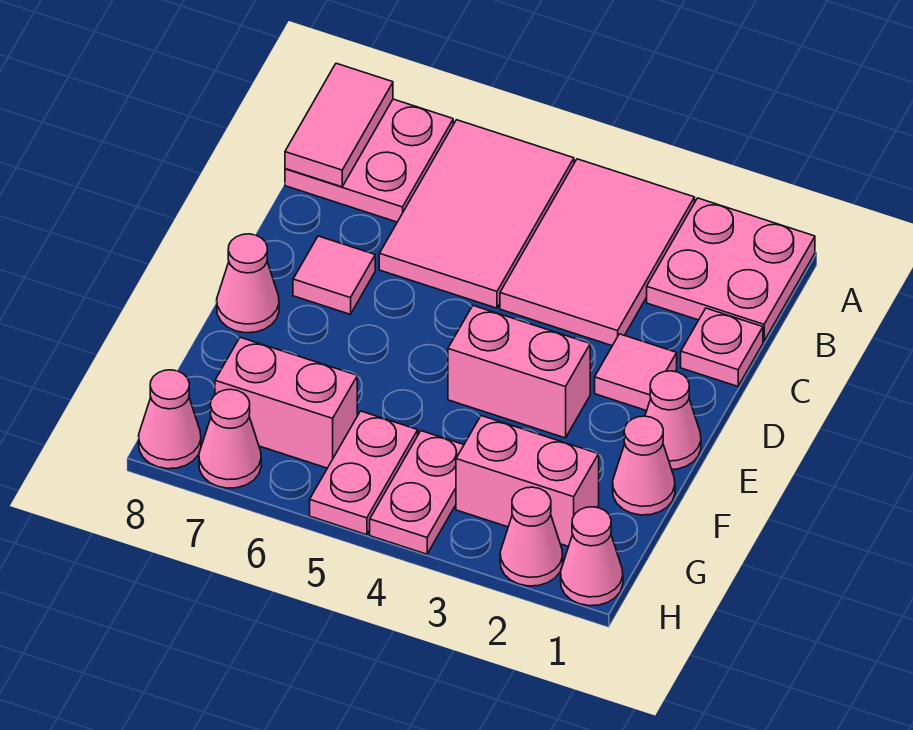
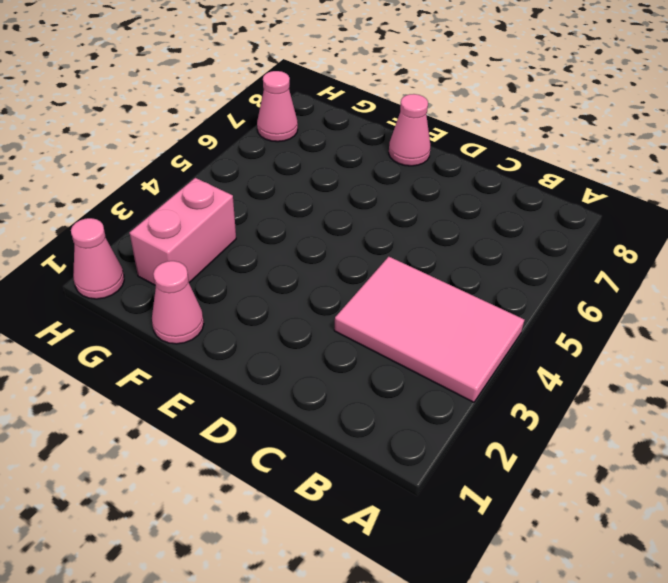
none -> pink 2x2 plate [647,198,815,341]
none -> pink 2x3 tile [379,120,574,308]
none -> pink 2x2 plate [285,99,453,222]

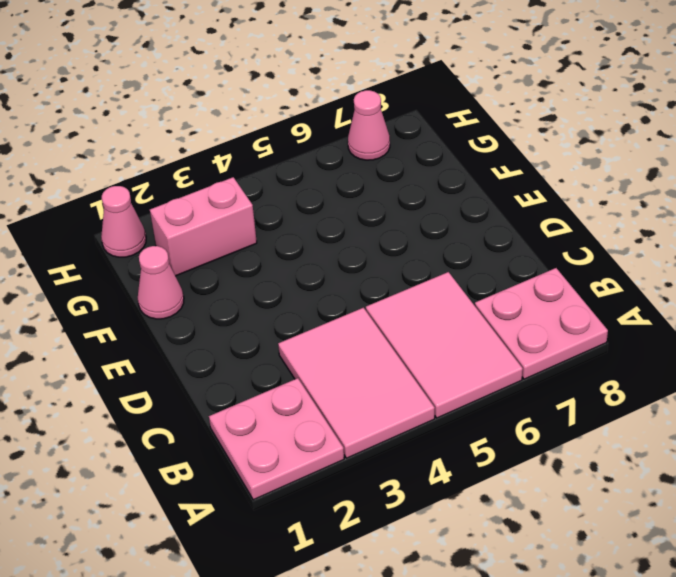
none -> pink 1x1 plate [681,308,763,386]
none -> pink 1x1 tile [595,334,677,411]
none -> pink 1x1 tile [293,236,375,314]

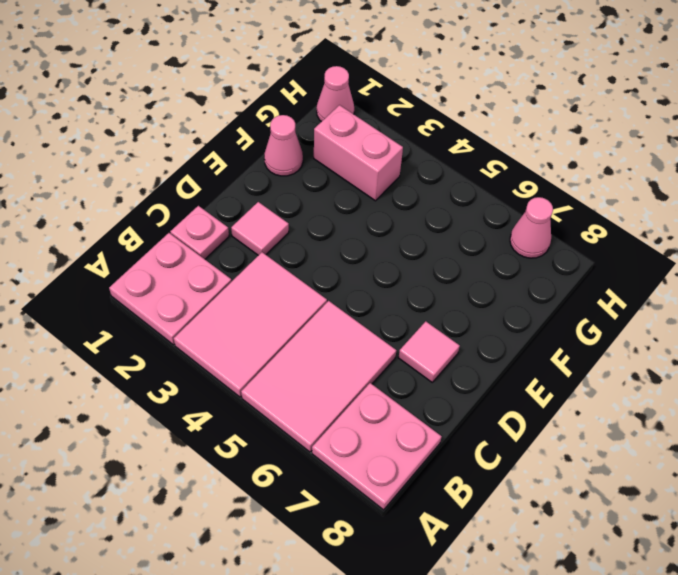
none -> pink 1x1 cone [645,371,701,469]
none -> pink 1x2 brick [448,306,590,438]
none -> pink 1x1 cone [217,234,279,333]

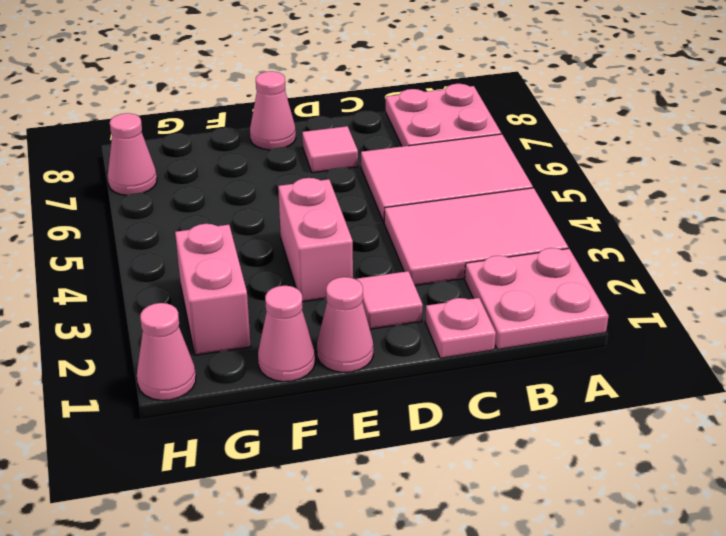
none -> pink 1x2 plate [370,431,464,554]
none -> pink 1x2 plate [310,411,418,535]
none -> pink 1x2 brick [215,337,357,468]

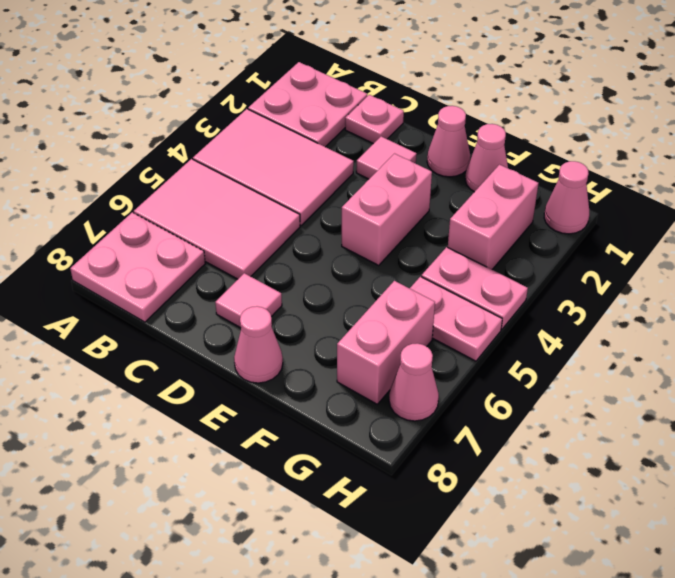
none -> pink 1x1 cone [500,487,563,586]
none -> pink 1x1 cone [139,370,201,469]
none -> pink 1x2 tile [285,63,393,187]

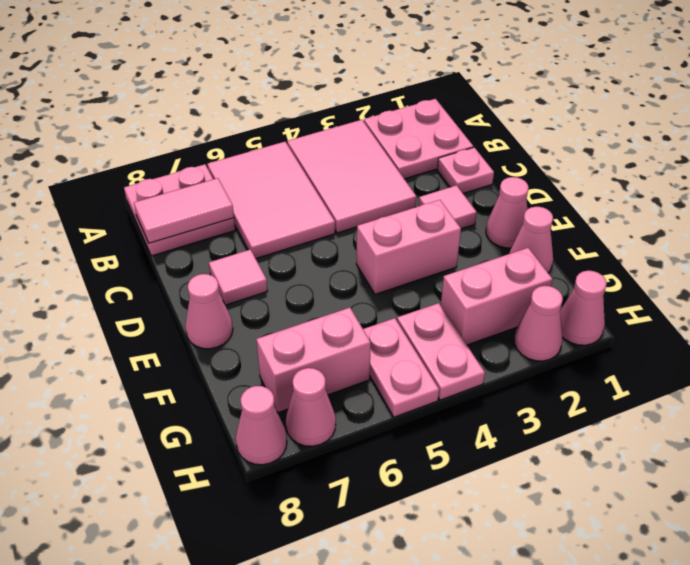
pink 1x2 tile [134,178,234,243] -> pink 1x2 tile turned to [285,63,393,187]

